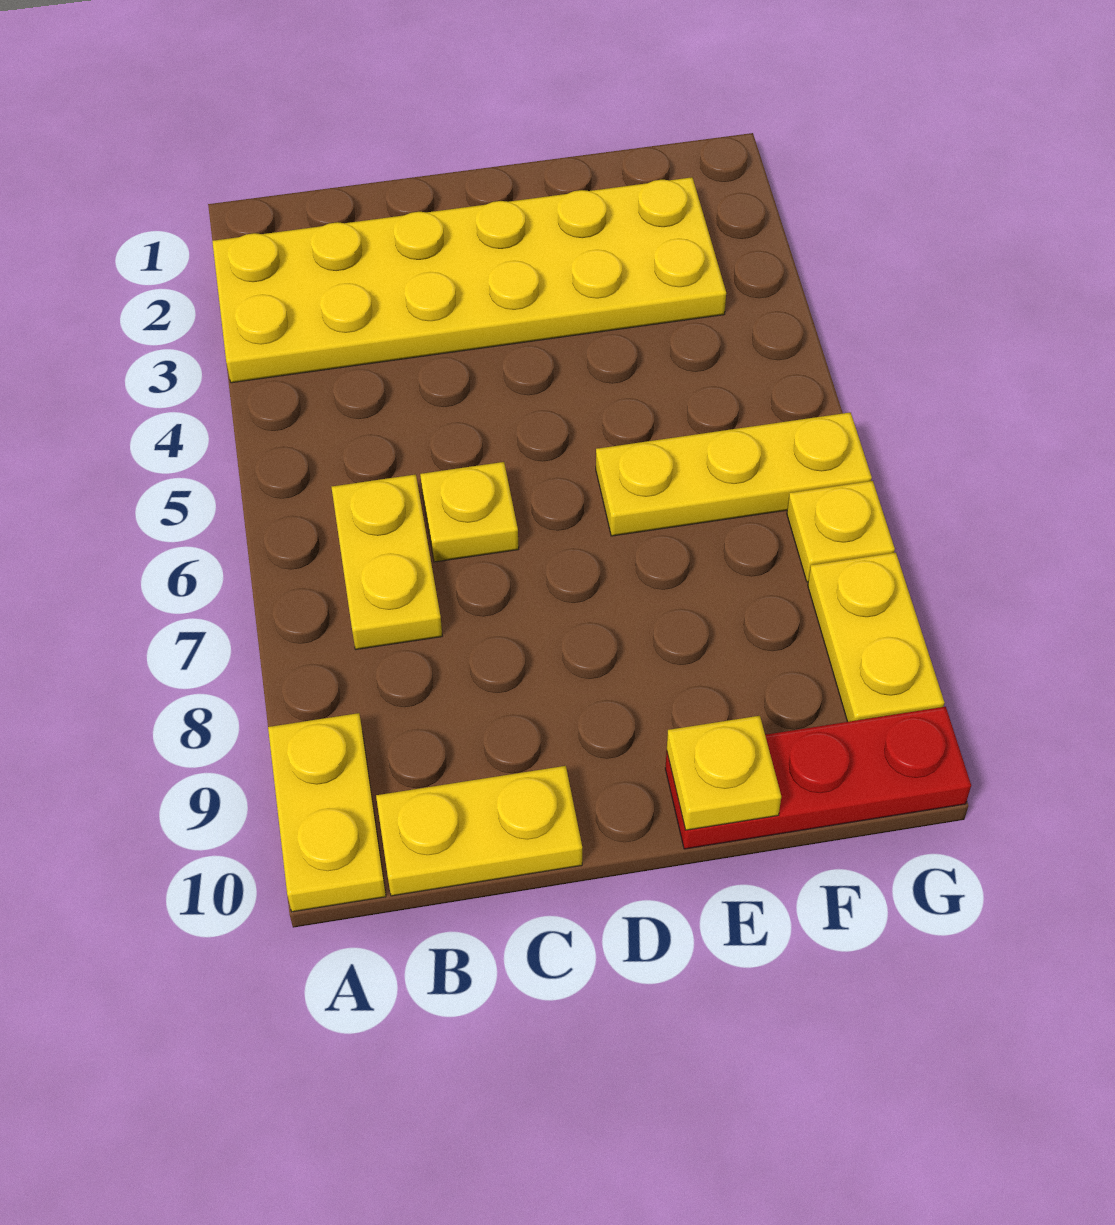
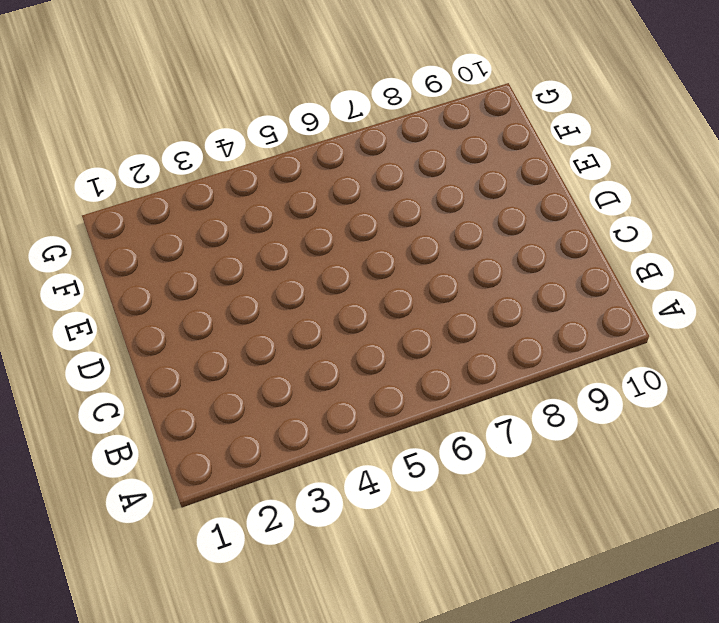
none -> yellow 2x6 plate [212,177,726,383]
none -> yellow 1x2 plate [268,713,386,912]

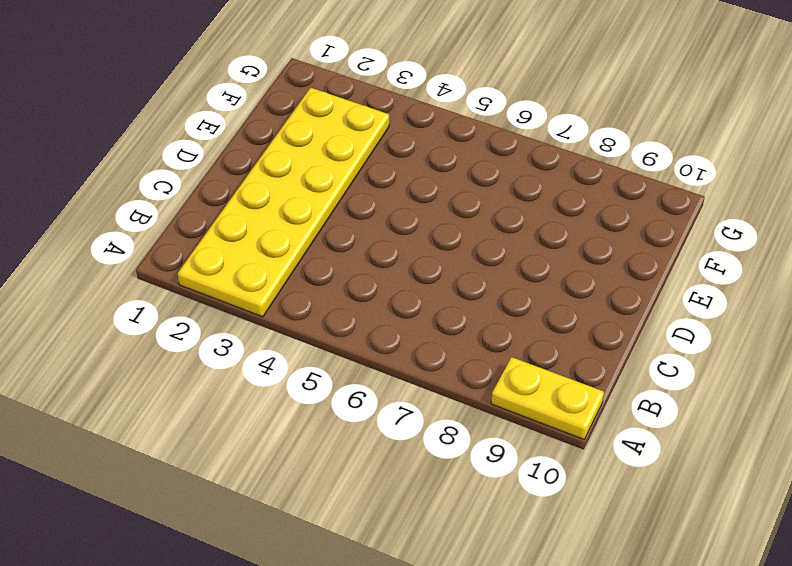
none -> yellow 1x2 plate [332,474,442,649]
none -> yellow 1x2 plate [376,766,582,896]

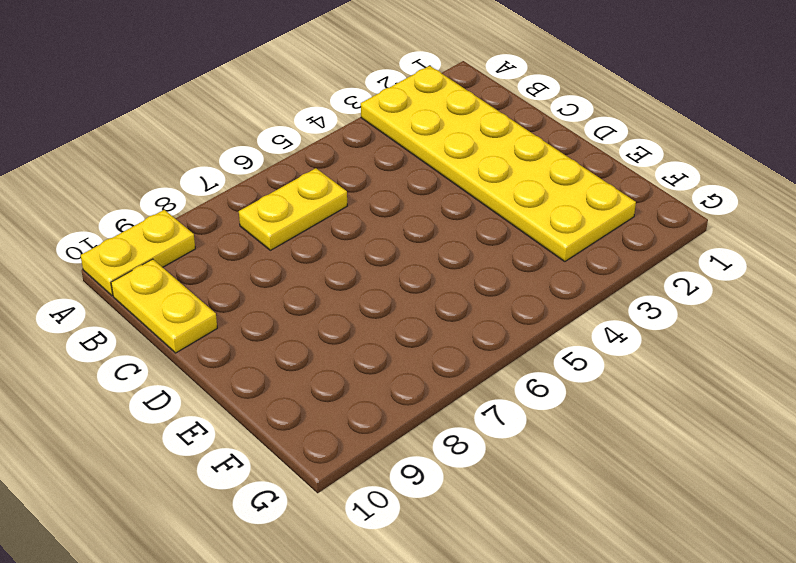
none -> yellow 1x1 plate [420,462,519,562]
none -> yellow 1x3 plate [596,412,872,536]

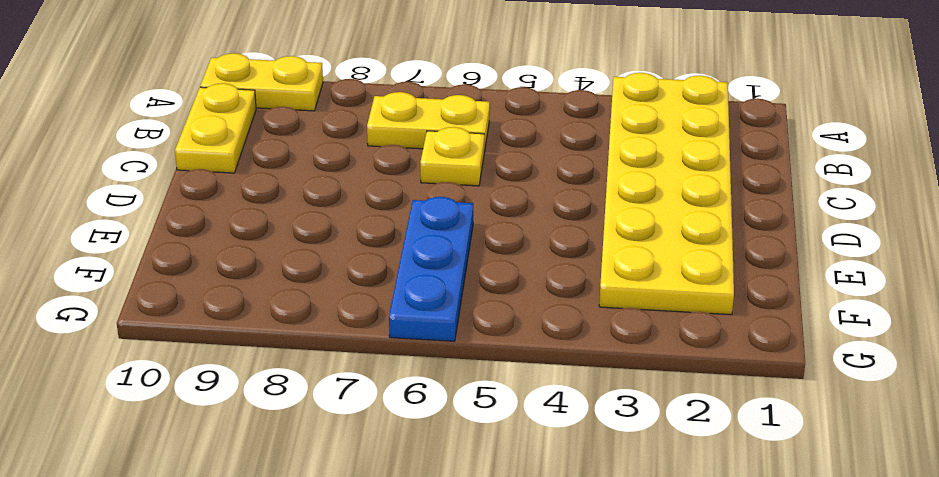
blue 1x3 plate [389,197,473,341] -> yellow 1x3 plate [596,412,872,536]
none -> red 1x3 plate [665,707,971,849]
none -> yellow 1x1 plate [787,481,895,582]

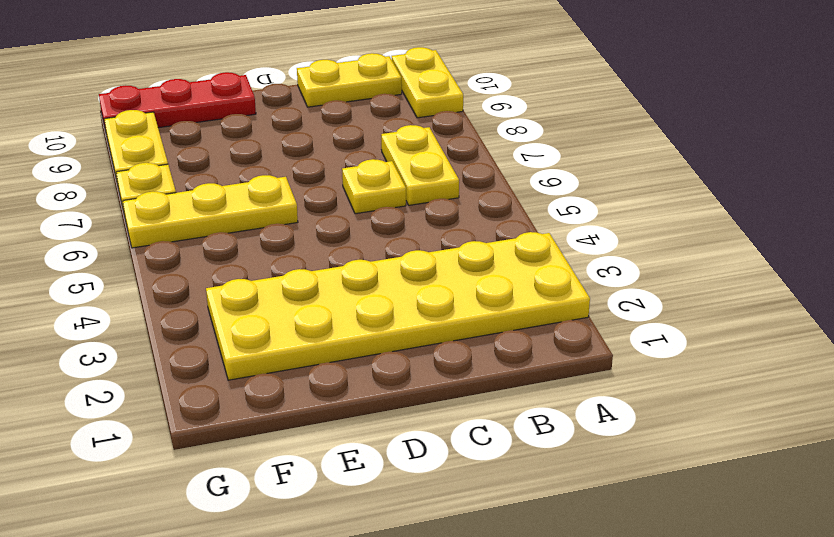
none -> yellow 1x1 plate [667,716,781,830]

